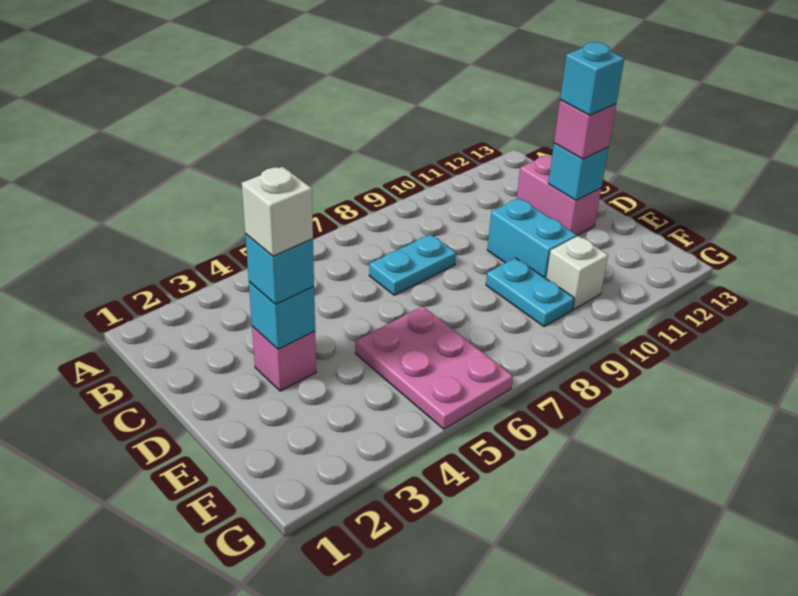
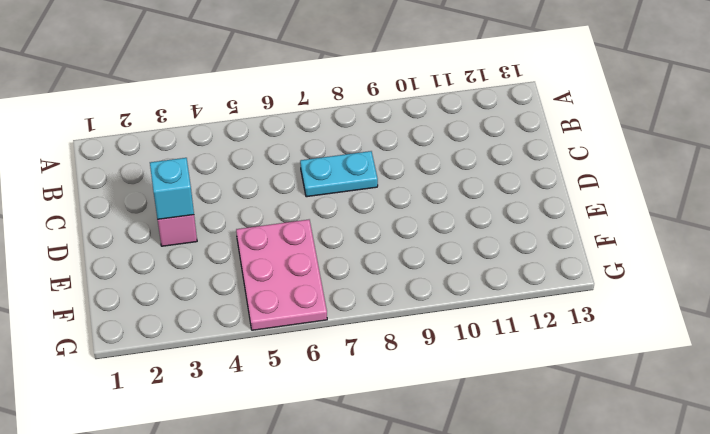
none -> pink 1x2 brick [517,156,601,235]
none -> cyan 1x2 brick [487,198,577,278]
none -> cyan 1x2 plate [486,258,574,327]

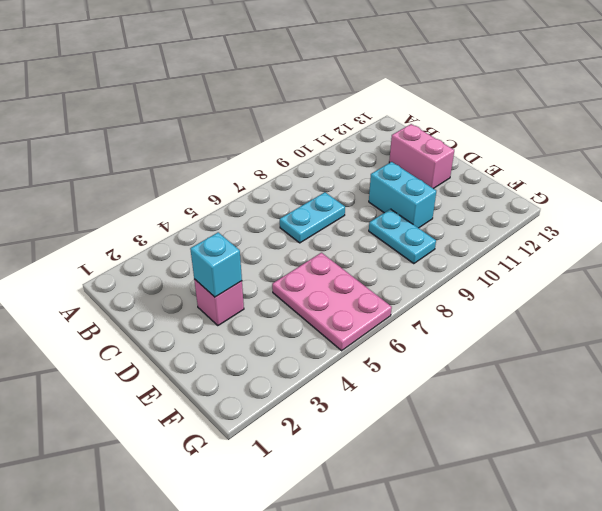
none -> white 1x1 brick [546,236,608,309]
none -> cyan 1x1 brick [548,143,609,200]
none -> cyan 1x1 brick [245,234,314,304]

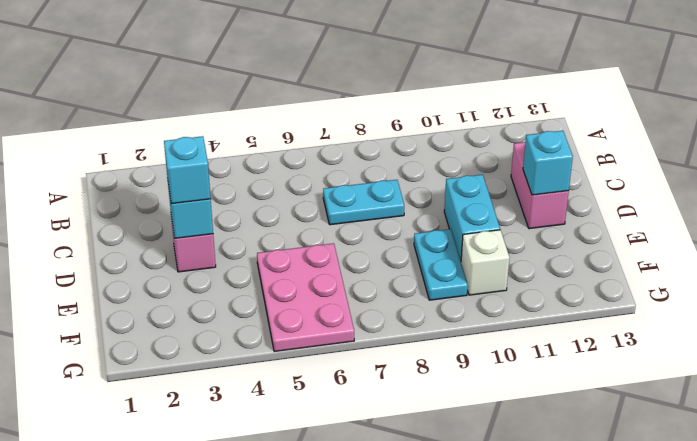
none -> pink 1x1 brick [554,100,616,159]
none -> white 1x1 brick [242,166,313,256]
none -> cyan 1x1 brick [560,42,625,115]

